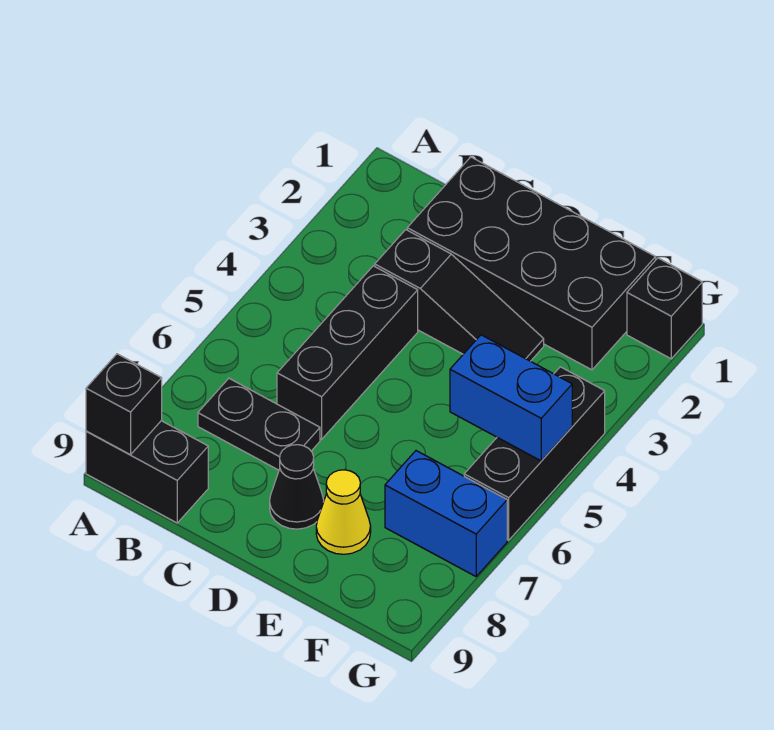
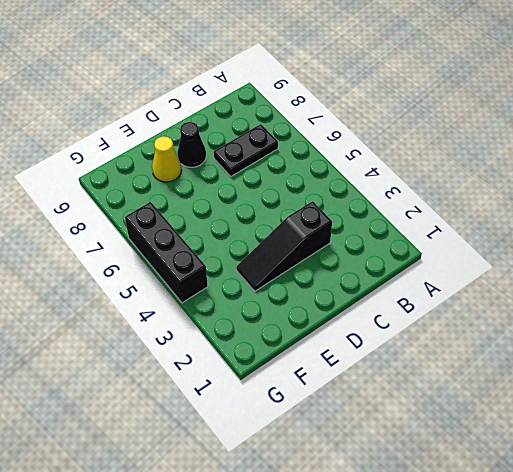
none -> black 1x2 brick [86,421,208,523]
none -> black 2x4 brick [407,157,656,370]
none -> black 1x3 brick [277,266,418,439]

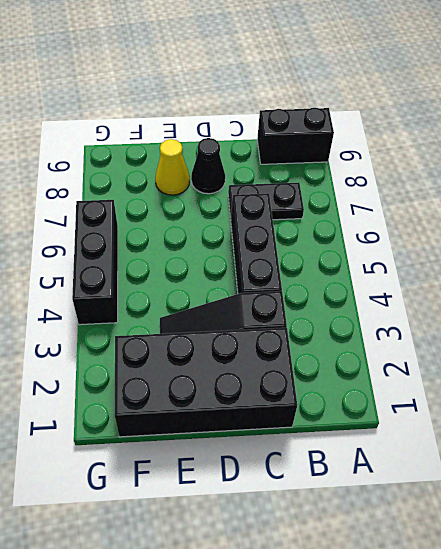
none -> blue 1x2 brick [385,451,507,576]
none -> black 1x1 brick [627,258,702,359]
none -> black 1x1 brick [86,354,162,455]

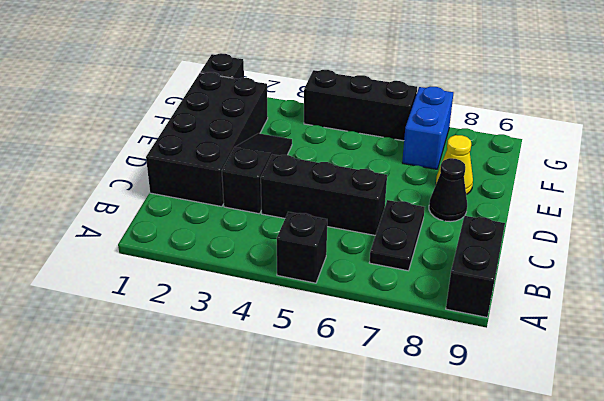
black 1x1 brick [277,212,327,283] -> black 1x1 brick moved to [86,354,162,455]
none -> blue 1x2 brick [450,335,572,461]

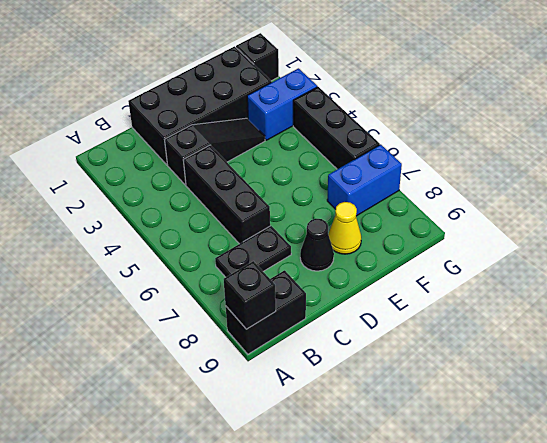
blue 1x2 brick [247,68,317,140] -> blue 1x2 brick moved to [450,335,572,461]

